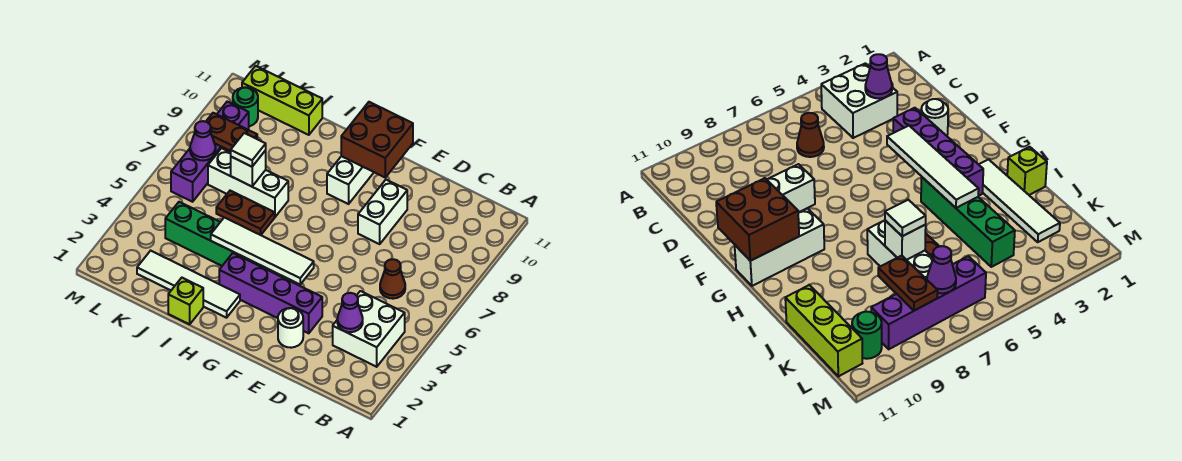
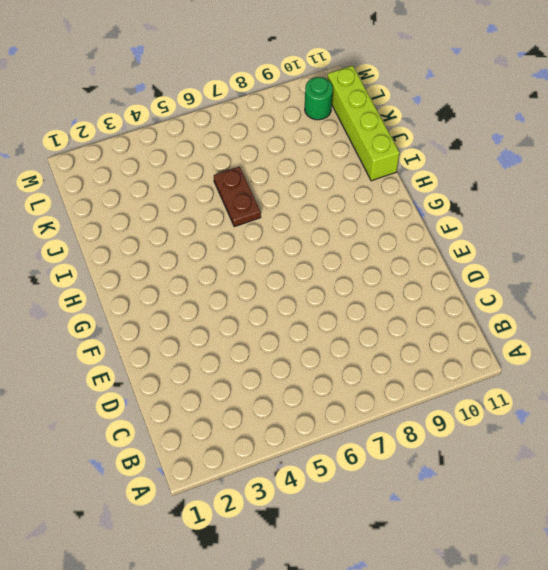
lime 1x4 brick [327,66,399,181] -> lime 1x3 brick [242,66,322,135]
none -> white 2x2 brick [333,291,405,367]
none -> brown 1x1 cone [380,259,405,299]
none -> white 1x1 round brick [278,308,303,348]

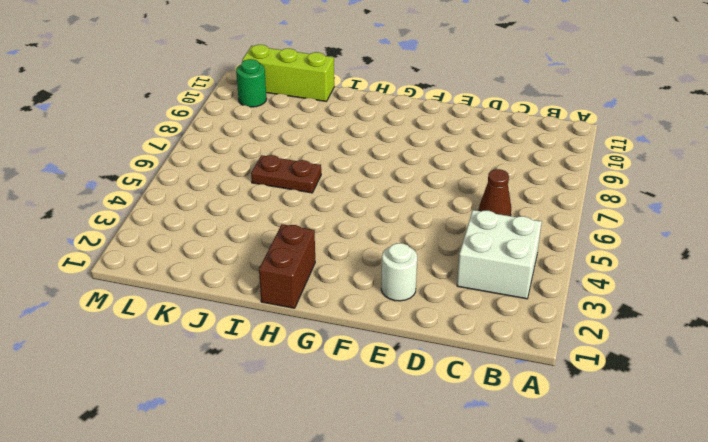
brown 1x2 brick [259,224,315,308] -> white 1x4 tile [137,251,240,318]
none -> purple 1x4 brick [219,253,322,333]
none -> white 1x2 brick [358,180,407,244]
none -> white 1x3 brick [327,156,374,204]

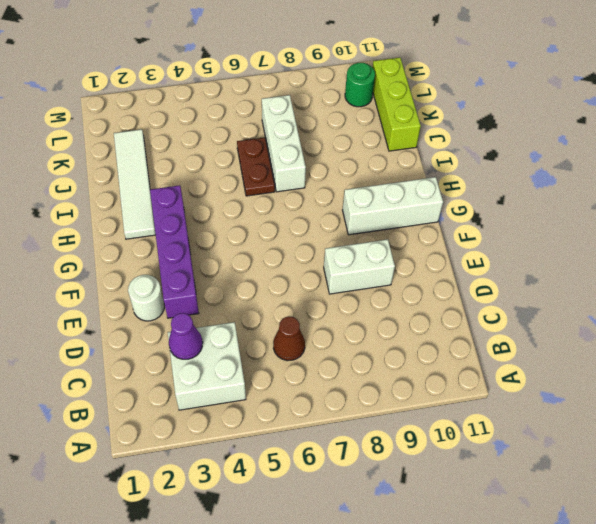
none -> green 1x4 brick [165,202,266,269]
none -> lime 1x1 brick [168,278,203,324]
none -> purple 1x4 brick [171,102,249,202]

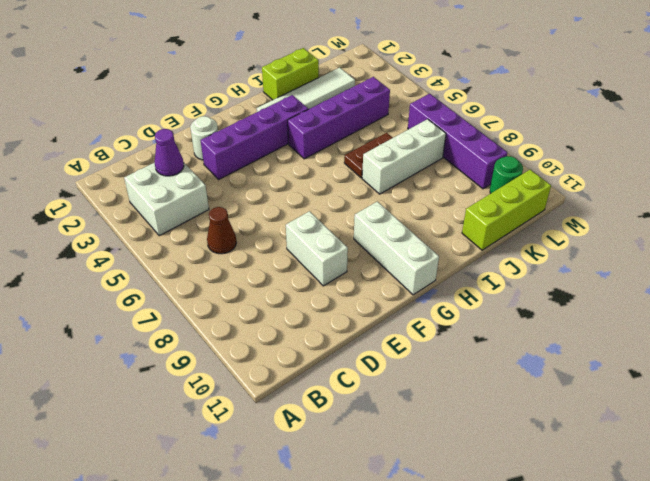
purple 1x4 brick [288,77,390,159] -> green 1x4 brick [165,202,266,269]
lime 1x2 brick [262,48,319,100] -> lime 1x1 brick [168,278,203,324]
none -> white 1x4 tile [211,217,314,284]
none -> brown 2x2 brick [341,102,413,177]
none -> white 1x1 brick [231,150,266,186]

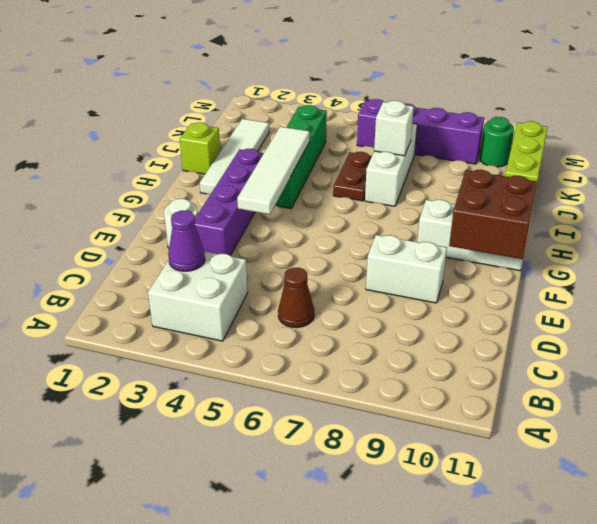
none -> brown 1x2 plate [206,113,257,151]
none -> purple 1x1 cone [190,121,216,161]
none -> white 1x1 tile [231,133,266,167]

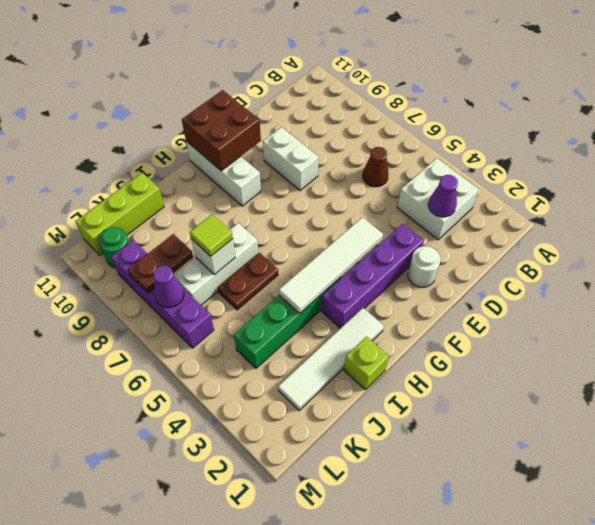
lime 1x1 tile [190,215,233,256] -> white 1x1 tile [231,133,266,167]

